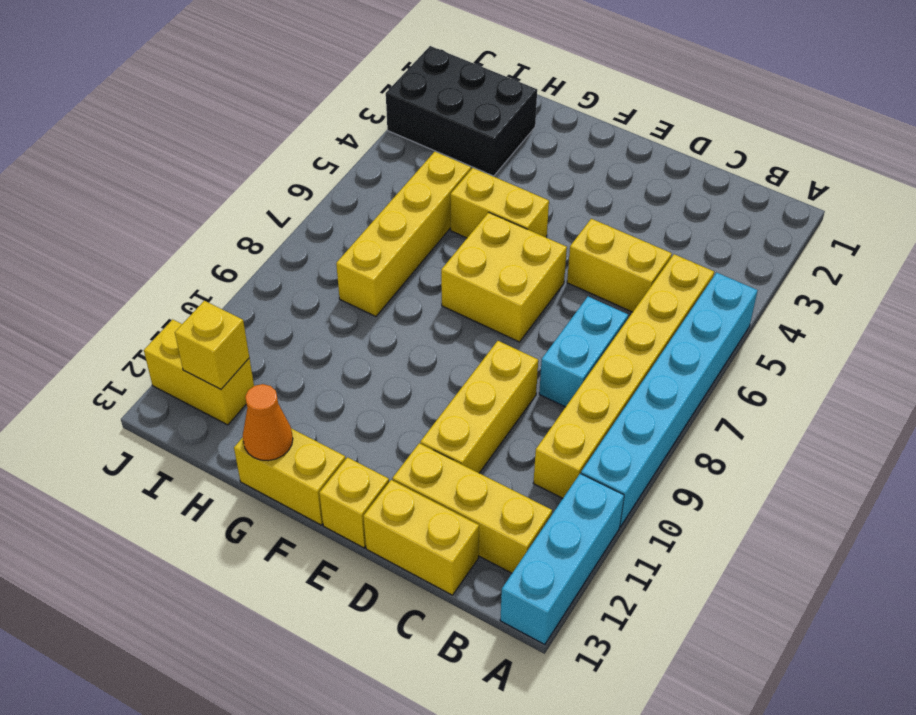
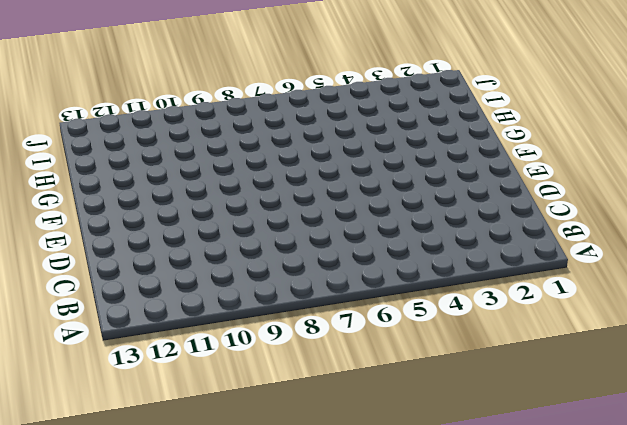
none -> cyan 1x6 brick [581,273,758,527]
none -> cyan 1x3 brick [500,474,624,645]
none -> yellow 1x6 brick [533,254,714,498]

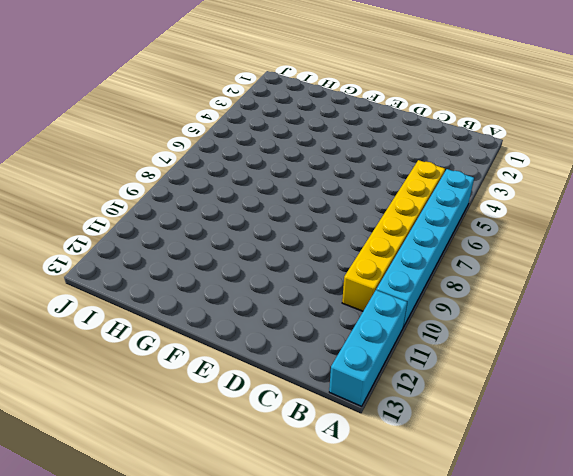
none -> yellow 1x3 brick [392,443,552,573]
none -> yellow 1x2 brick [567,219,672,312]
none -> cyan 1x2 brick [539,297,628,407]

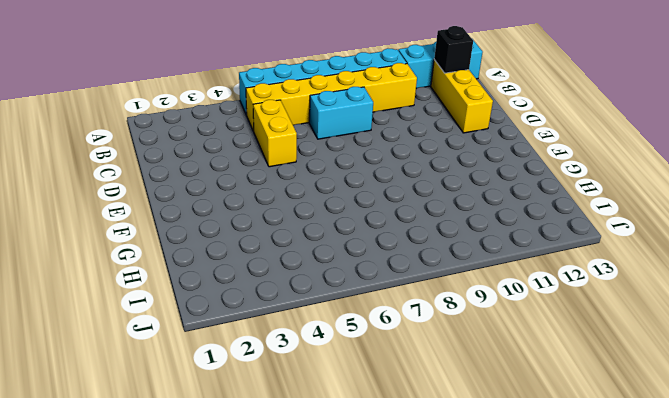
black 1x1 brick [434,26,473,73] -> none
none -> yellow 1x2 brick [363,480,479,595]
none -> yellow 1x3 brick [420,341,538,473]
none -> yellow 2x2 brick [441,212,567,342]

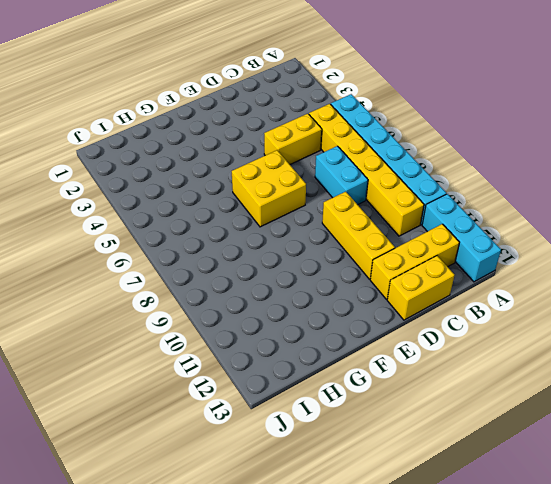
none -> yellow 1x1 brick [319,457,389,548]
none -> yellow 1x2 brick [450,168,549,238]
none -> yellow 1x2 brick [234,428,346,525]

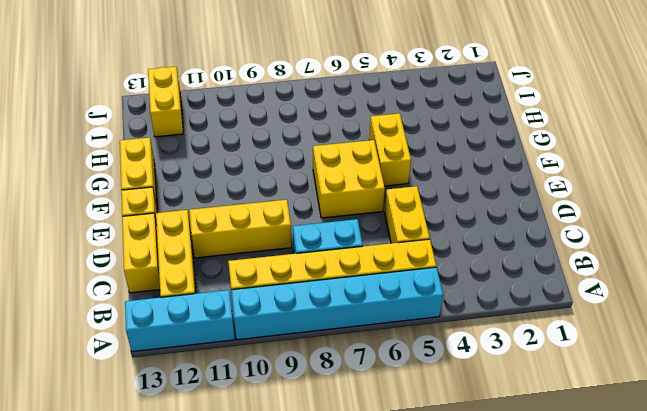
none -> black 2x3 brick [386,46,537,176]
none -> yellow 1x4 brick [336,151,471,316]
none -> orange 1x1 cone [243,384,293,461]

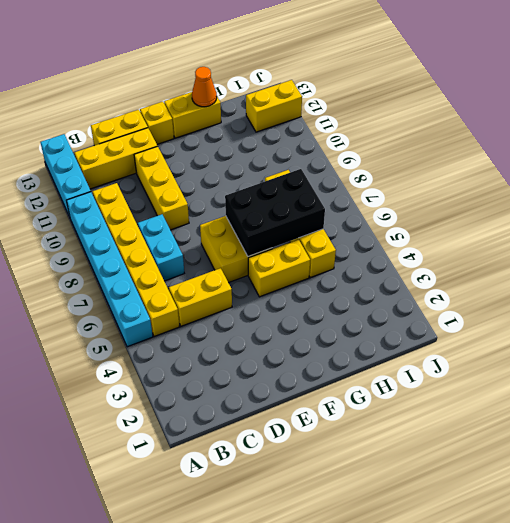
black 2x3 brick [225,169,325,256] -> black 2x3 brick moved to [386,46,537,176]
none -> yellow 1x1 brick [175,301,249,389]

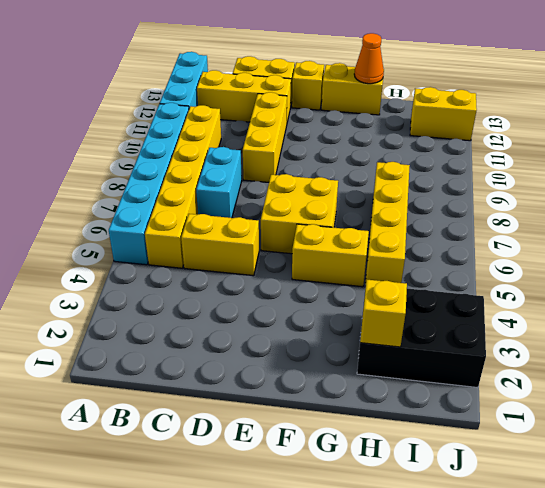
yellow 1x1 brick [360,280,407,347] -> yellow 1x1 brick moved to [175,301,249,389]

